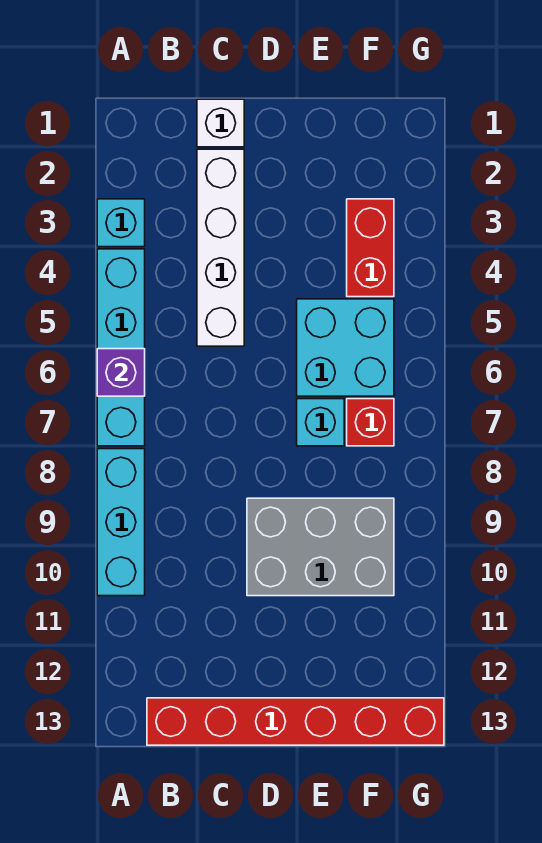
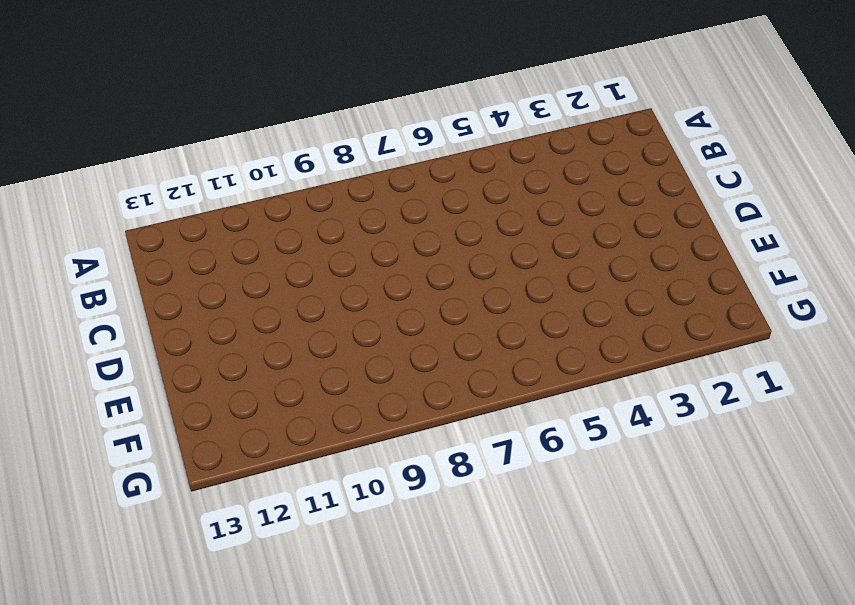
none -> cyan 1x1 brick [97,199,145,247]
none -> cyan 1x4 brick [97,249,145,446]
none -> cyan 1x3 brick [97,449,145,596]

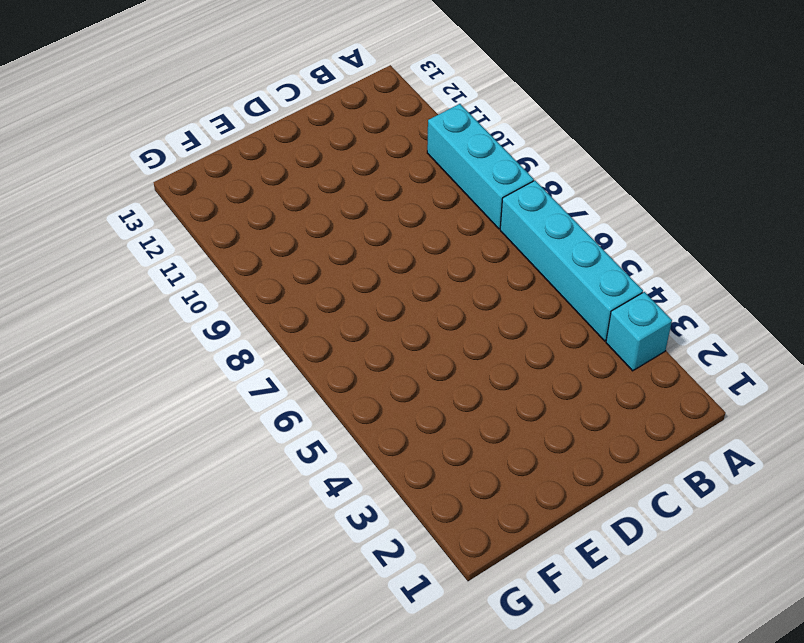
none -> red 1x6 brick [147,698,444,745]
none -> white 1x1 brick [197,99,244,147]
none -> white 1x4 brick [197,149,244,346]

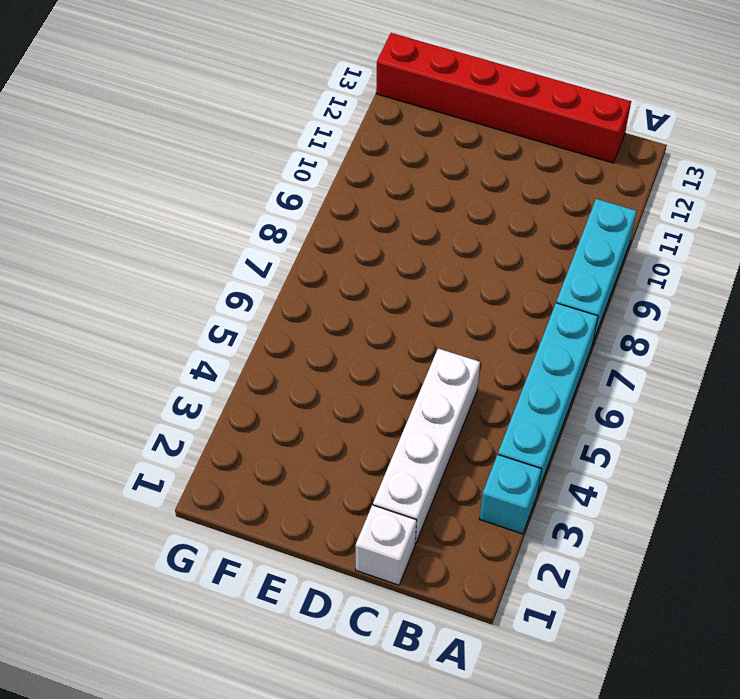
none -> grey 2x3 brick [247,498,394,596]
none -> cyan 2x2 brick [297,299,394,396]
none -> cyan 1x1 brick [297,399,344,446]

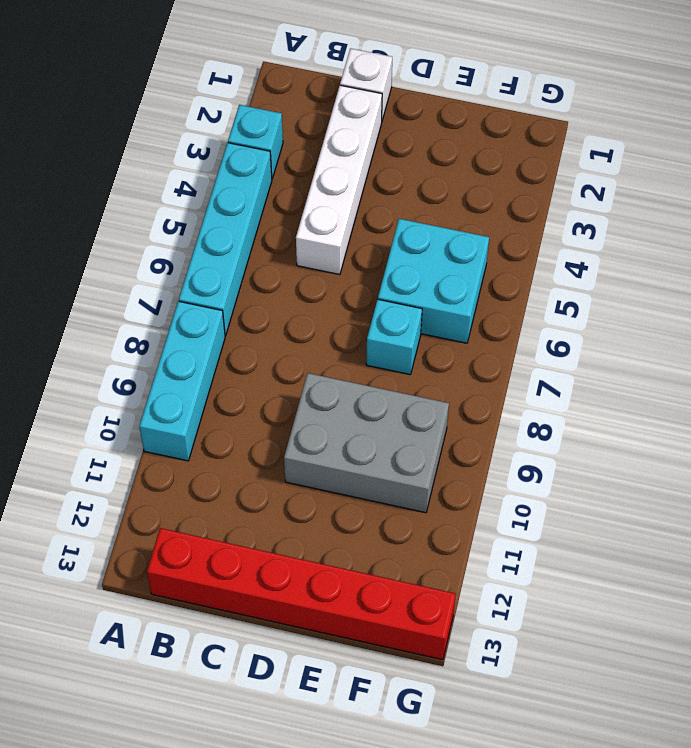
none -> red 1x2 brick [347,199,394,297]
none -> red 1x1 brick [347,399,394,446]
none -> purple 1x1 brick [97,349,145,396]

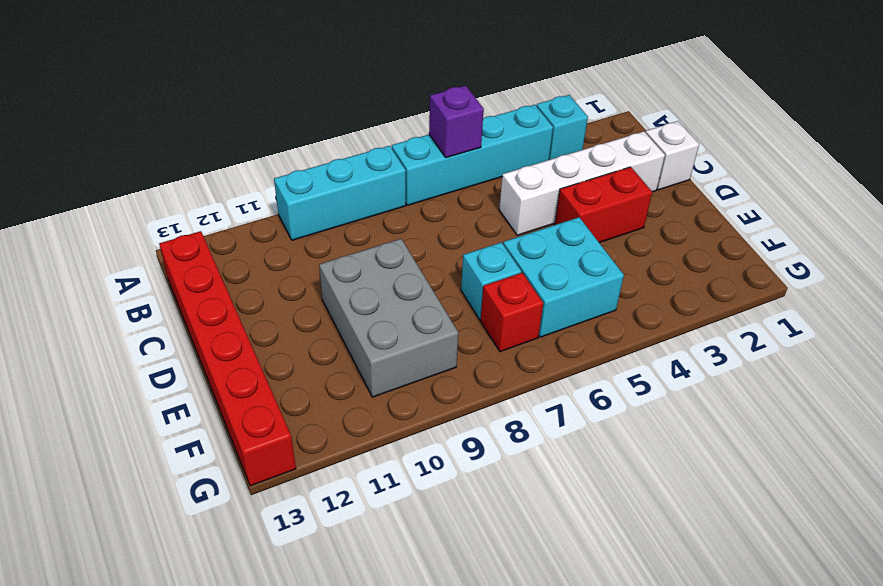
red 1x2 brick [555,167,652,243] -> red 1x2 brick moved to [347,199,394,297]

